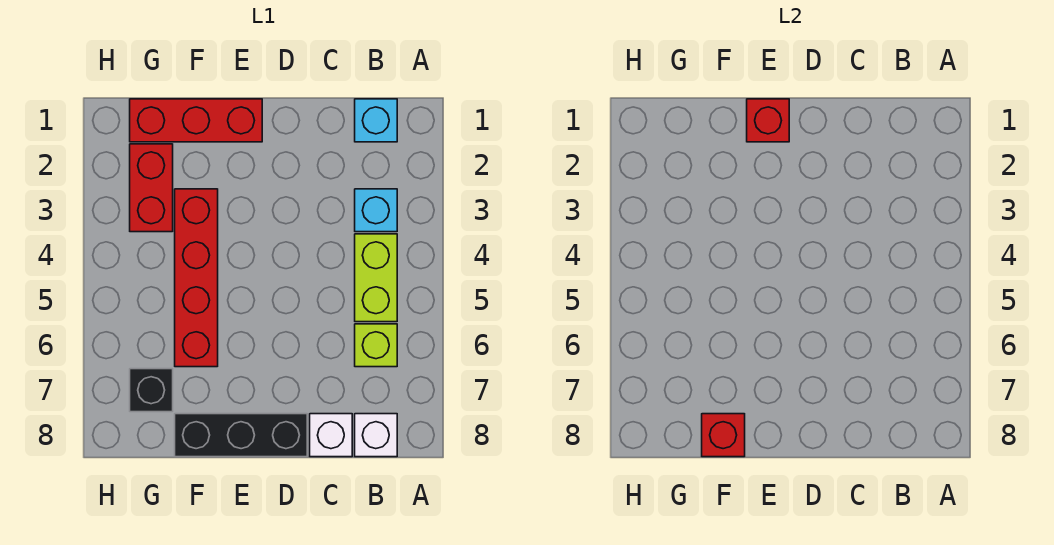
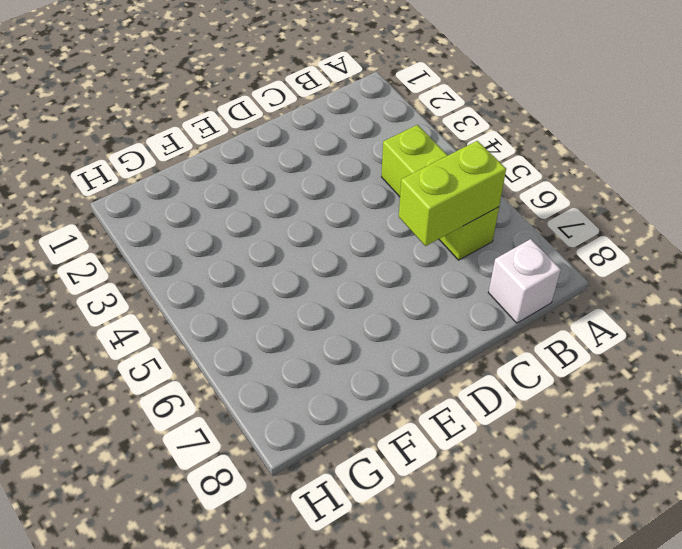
lime 1x2 brick [399,141,506,246] -> none
none -> cyan 1x1 brick [355,99,397,142]
none -> cyan 1x1 brick [355,189,397,232]
none -> white 1x1 brick [310,414,352,457]

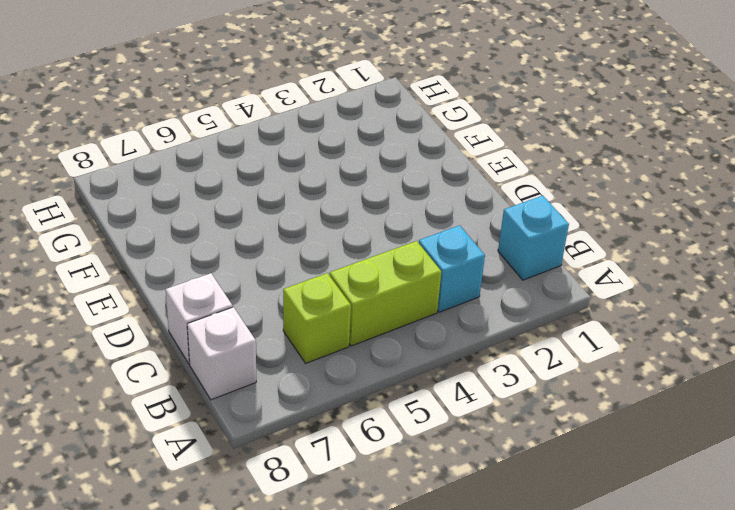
none -> black 1x3 brick [175,414,307,457]
none -> red 1x3 brick [130,99,262,142]
none -> red 1x4 brick [175,189,218,367]

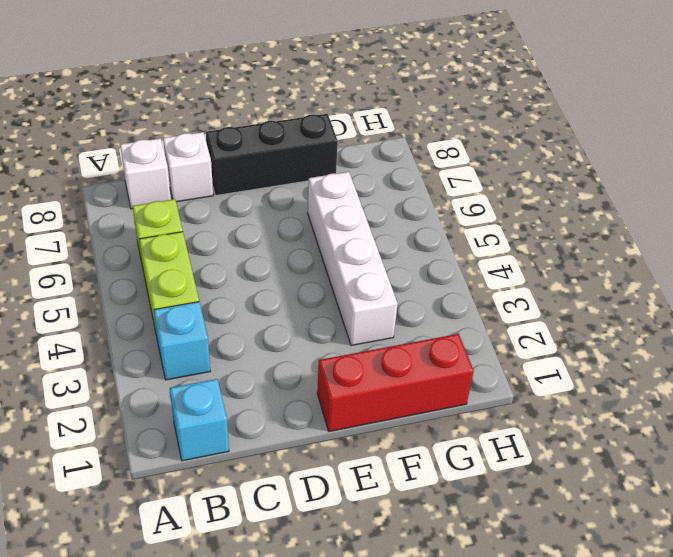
white 1x4 brick [308,172,398,346] -> red 1x4 brick [175,189,218,367]
none -> red 1x2 brick [130,144,173,232]
none -> black 1x1 brick [130,369,173,412]
none -> red 1x1 brick [747,99,789,142]

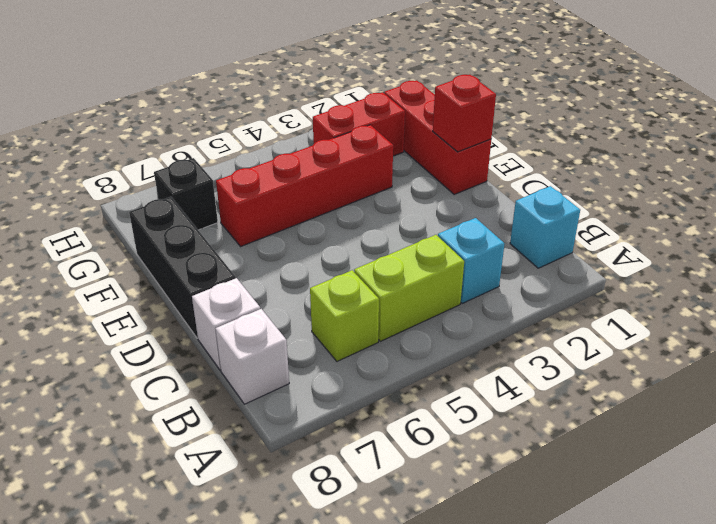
none -> red 1x1 brick [702,414,745,457]

